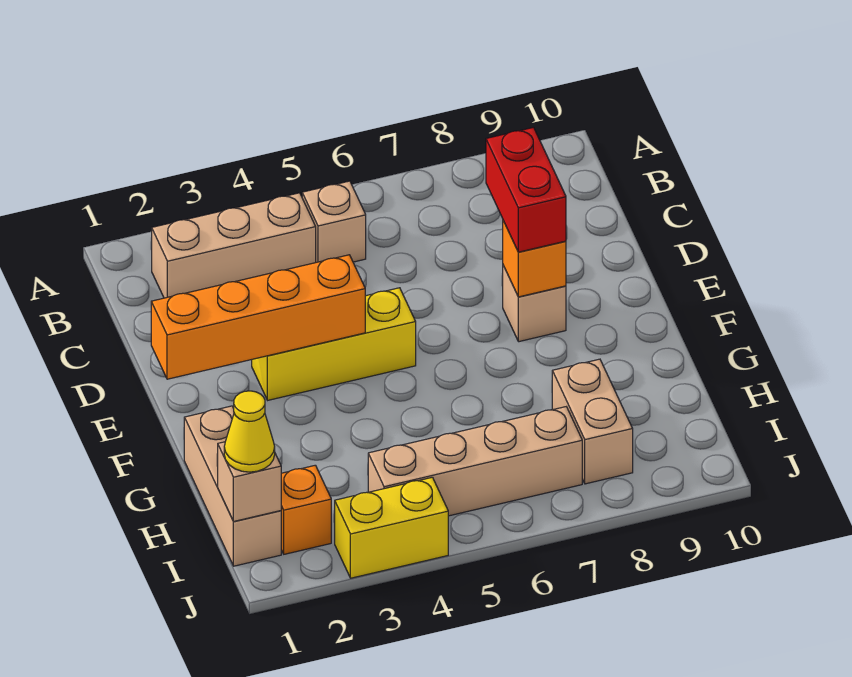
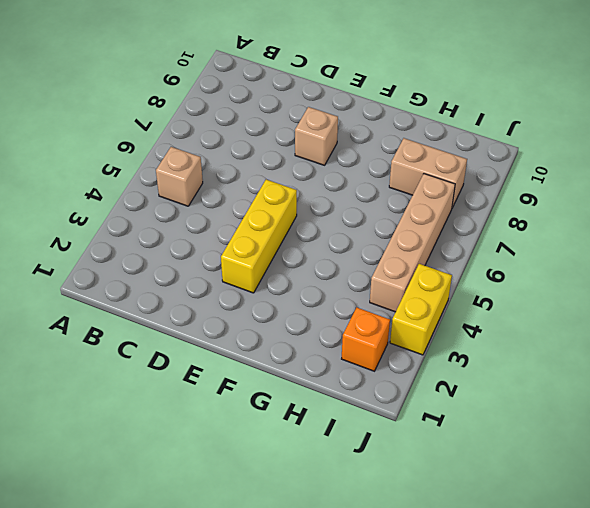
none -> tan 1x3 brick [152,193,316,298]
none -> tan 1x3 brick [184,406,281,566]
none -> orange 1x4 brick [151,255,365,379]

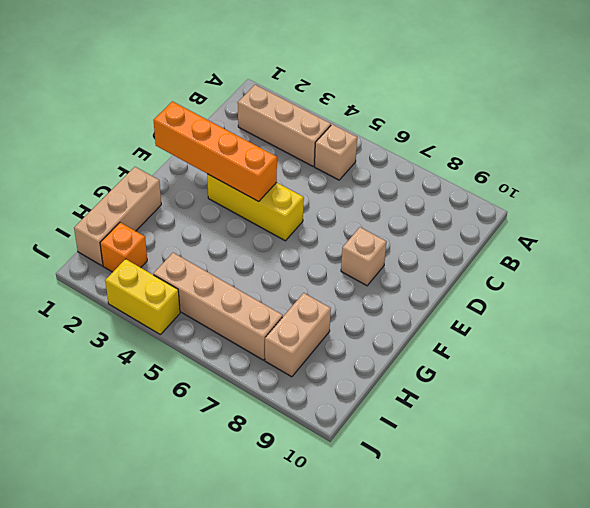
none -> orange 1x1 brick [503,221,566,297]
none -> tan 1x1 brick [217,442,281,522]
none -> red 1x2 brick [486,127,566,252]

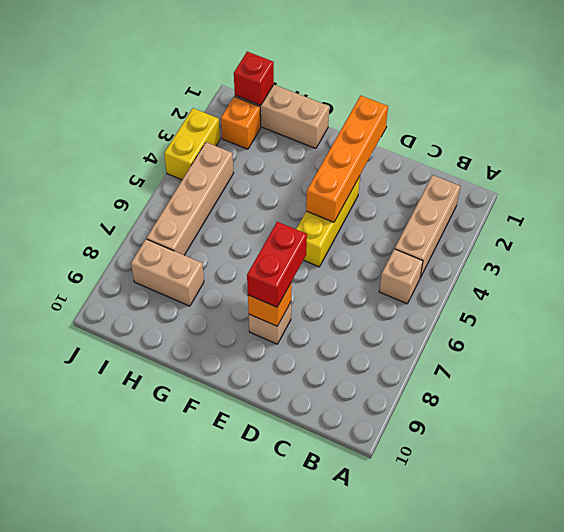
red 1x2 brick [247,222,307,307] -> red 1x2 brick turned to [486,127,566,252]
red 1x1 brick [234,52,274,105] -> tan 1x1 brick [217,442,281,522]
none -> yellow 1x1 cone [224,391,275,472]

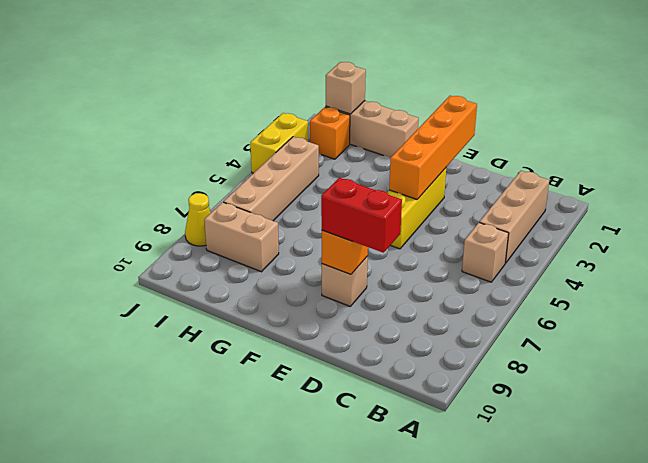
yellow 1x1 cone [185,193,211,246] -> yellow 1x1 cone moved to [224,391,275,472]

